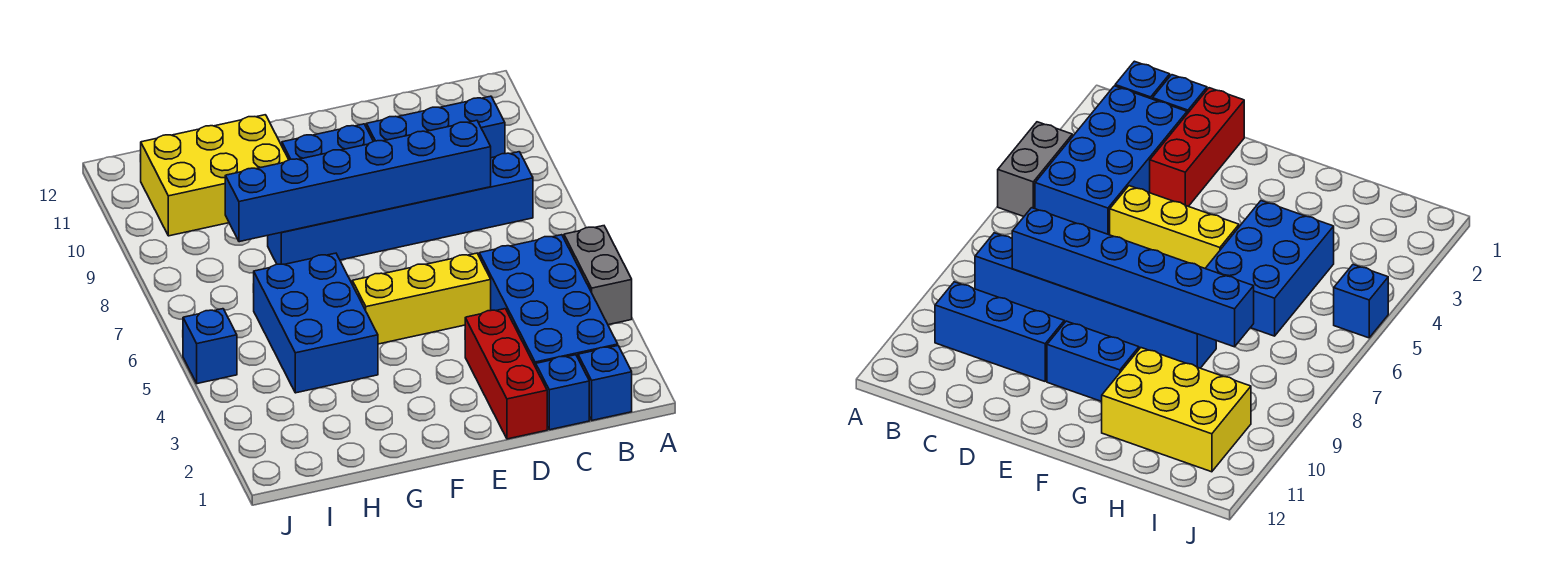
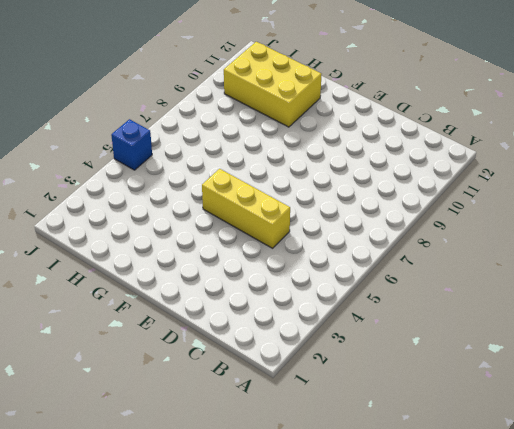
none -> grey 1x2 brick [564,226,632,325]
none -> blue 1x1 brick [578,346,632,420]
none -> blue 2x4 brick [479,235,618,367]

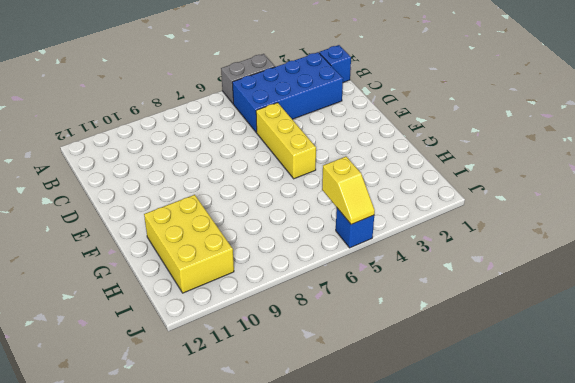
yellow 1x2 slope [322,157,375,225] -> none
none -> blue 1x6 brick [268,152,533,264]
none -> blue 1x3 brick [366,96,505,158]
none -> blue 1x1 brick [536,355,589,430]

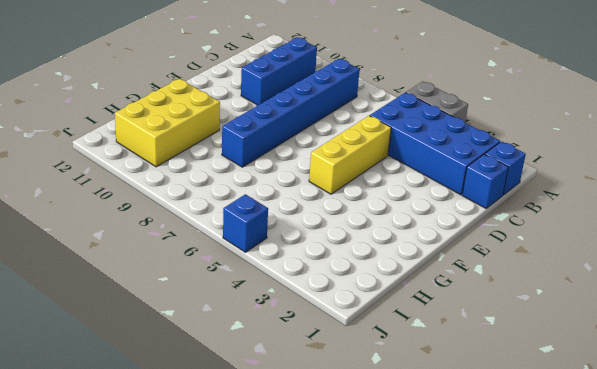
none -> red 1x3 brick [465,309,547,439]
none -> blue 1x2 brick [282,124,373,160]
none -> blue 2x3 brick [254,253,378,393]

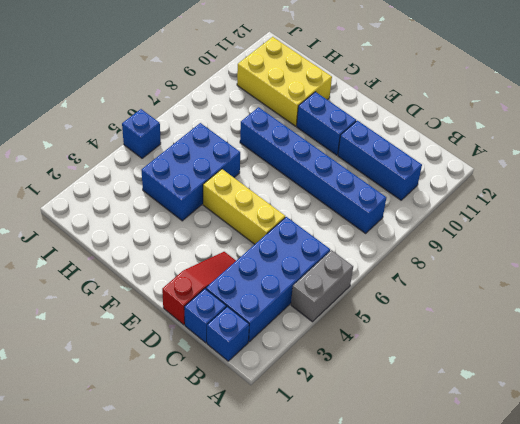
red 1x3 slope [162,252,236,325] -> red 1x3 brick [465,309,547,439]
none -> blue 1x6 brick [225,120,491,242]

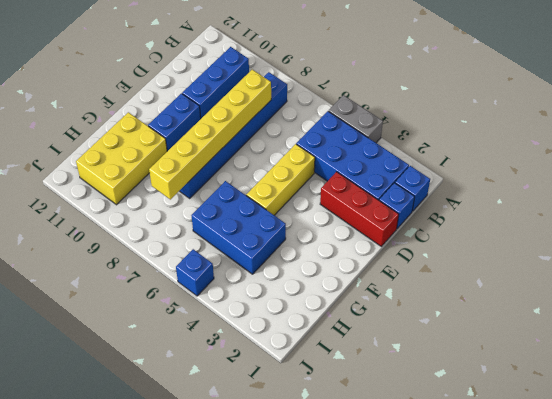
yellow 1x6 brick [149,70,271,199] -> blue 1x6 brick [225,120,491,242]

